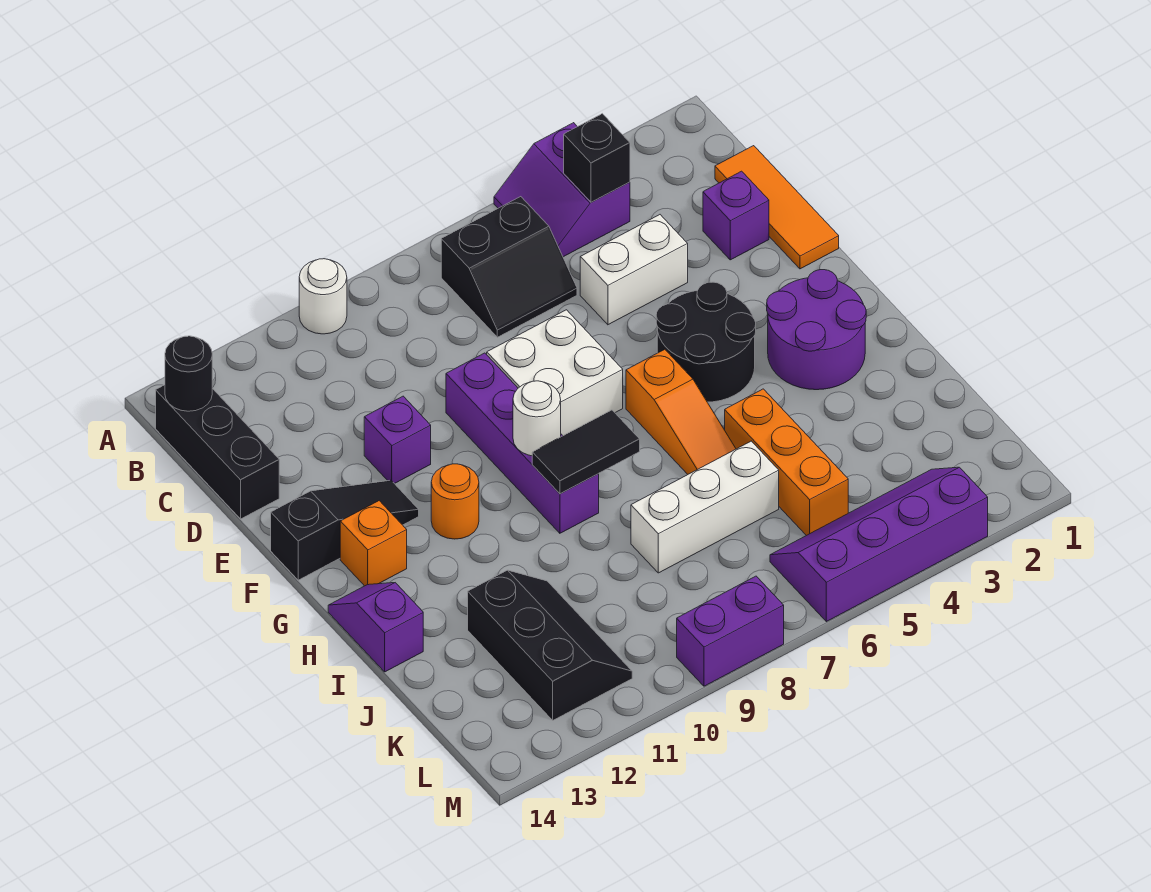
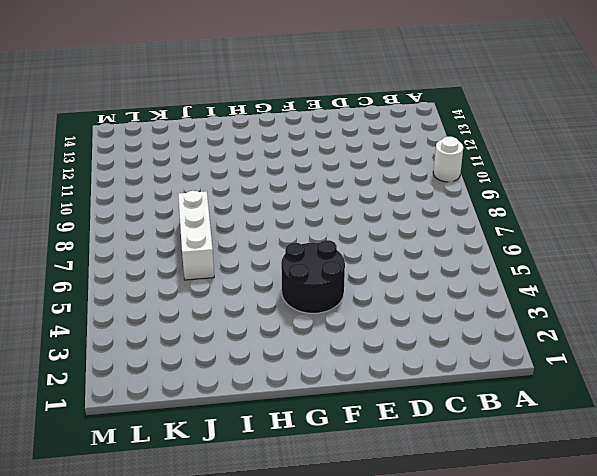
none -> purple 2x2 slope [494,123,630,257]
none -> black 2x2 slope [441,197,577,337]
none -> black 1x3 brick [156,385,279,519]

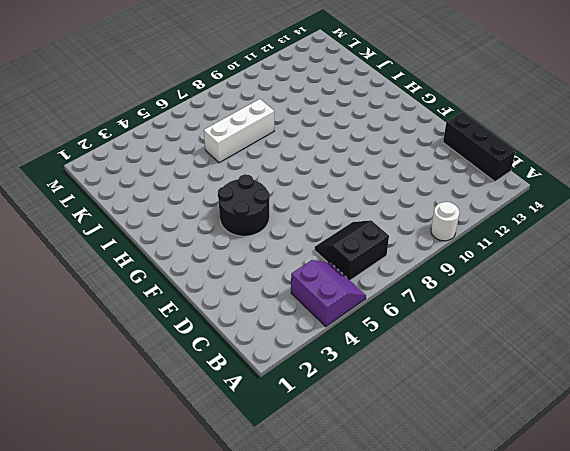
none -> orange 1x3 tile [715,146,839,269]
none -> purple 1x1 brick [703,171,769,260]
none -> white 1x2 brick [580,215,688,325]

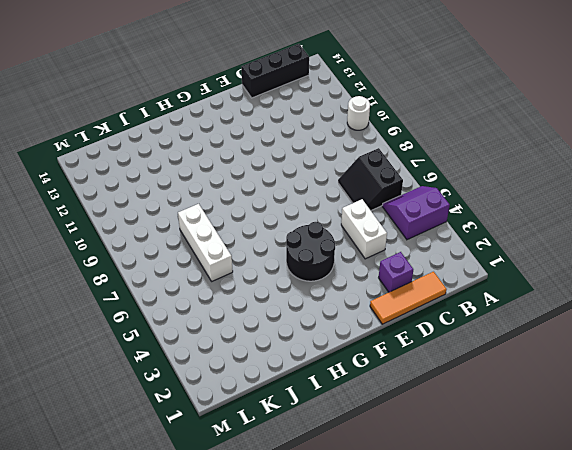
none -> white 2x2 brick [487,310,623,436]
none -> purple 1x4 brick [446,353,599,533]
none -> purple 1x1 brick [364,396,431,484]

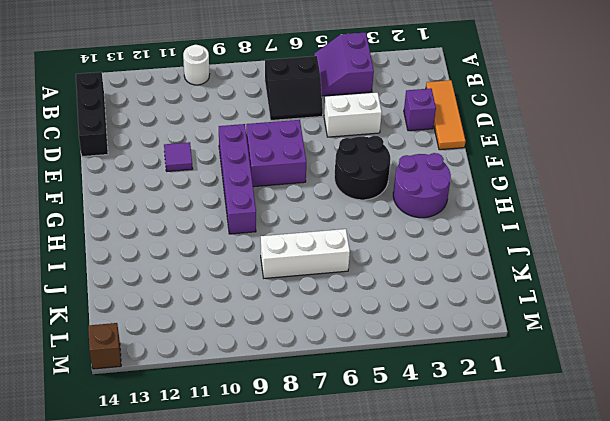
purple 2x2 brick [246,120,306,187] -> white 2x2 brick [487,310,623,436]
purple 1x1 tile [164,142,193,171] -> purple 1x1 brick [364,396,431,484]
brown 1x1 brick [88,323,121,369] -> none
none -> black 1x3 slope [271,480,419,580]
none -> orange 1x3 slope [626,349,736,474]
none -> orange 1x1 round brick [431,464,479,539]

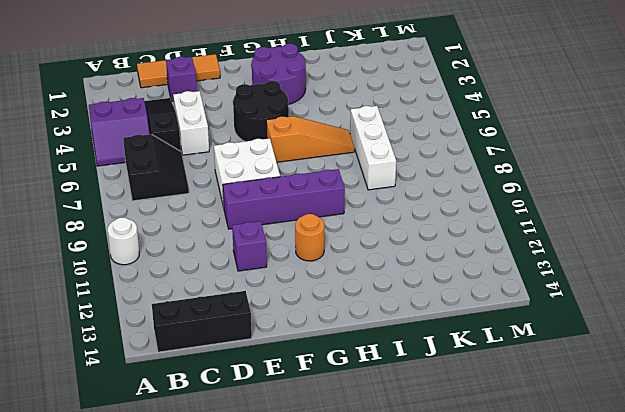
black 1x3 slope [144,98,181,151] -> black 1x3 slope moved to [271,480,419,580]
none -> orange 1x1 brick [340,501,407,586]
none -> purple 1x2 slope [328,583,423,672]
none -> orange 1x3 brick [725,389,848,536]

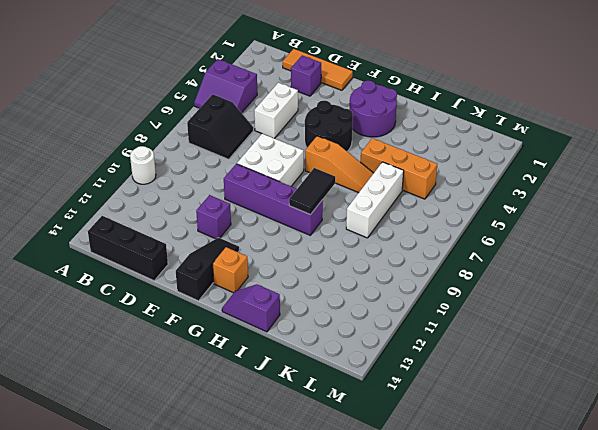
none -> orange 1x1 round brick [431,464,479,539]
none -> black 2x3 slope [468,570,632,720]
none -> purple 2x4 slope [770,467,988,622]

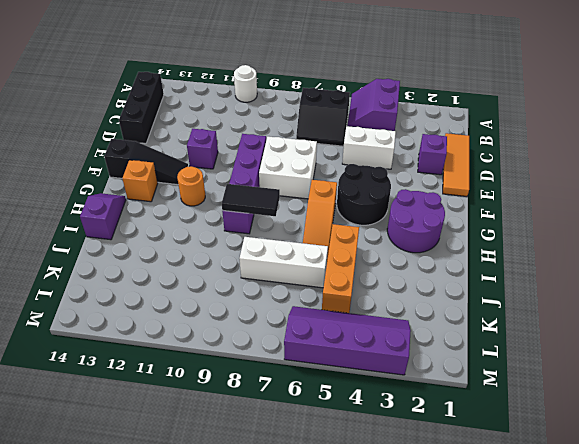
none -> black 2x3 slope [468,570,632,720]
none -> purple 1x2 brick [677,576,784,686]
none -> black 1x1 brick [564,114,630,202]

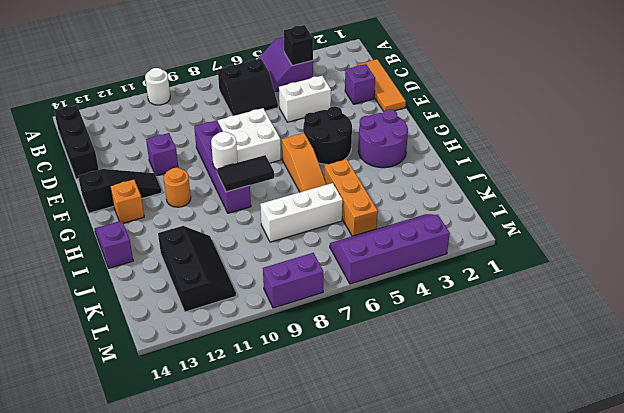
none -> black 1x1 round brick [165,336,212,411]

